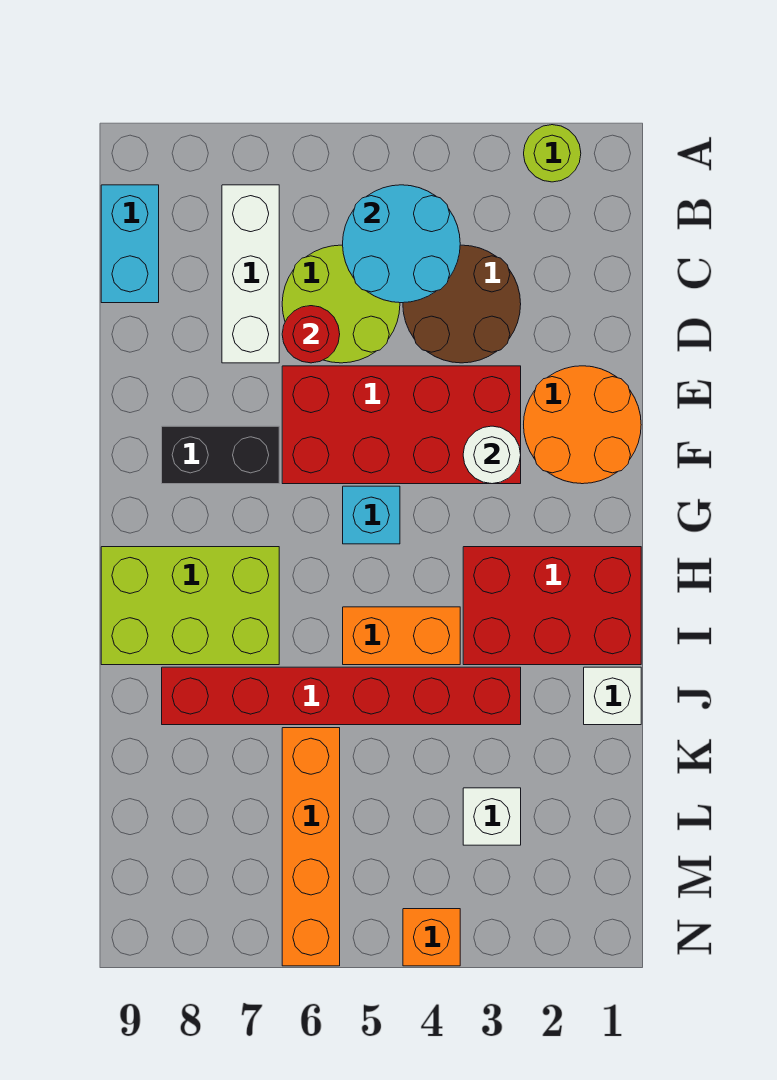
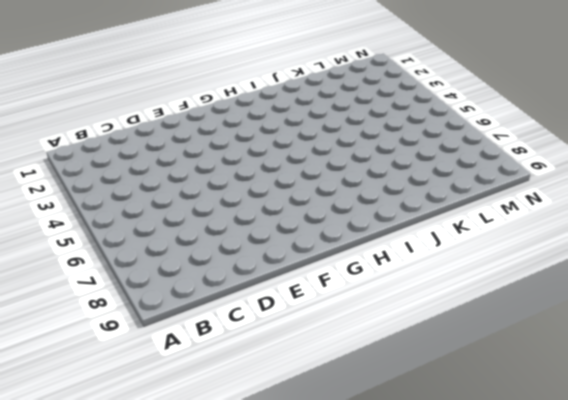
none -> lime 1x1 round brick [524,125,581,182]
none -> white 1x3 brick [222,185,279,363]
none -> cyan 1x2 brick [101,185,159,303]

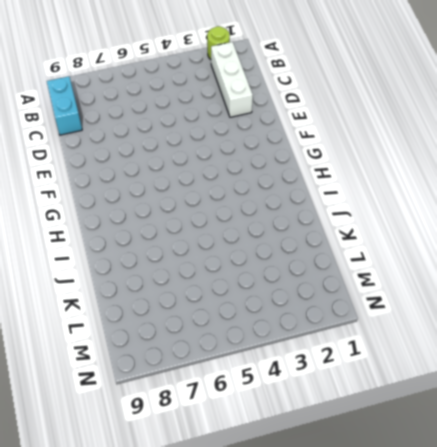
white 1x3 brick [211,42,253,117] -> white 1x3 brick moved to [222,185,279,363]
none -> brown 2x2 round brick [403,245,521,363]
none -> lime 2x2 round brick [282,245,400,363]
none -> orange 2x2 round brick [524,366,641,484]

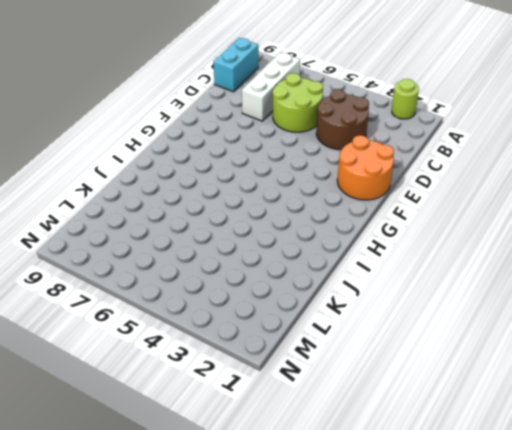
none -> red 2x4 brick [282,366,521,484]
none -> black 1x2 brick [162,426,279,484]
none -> cyan 1x1 brick [343,486,400,544]

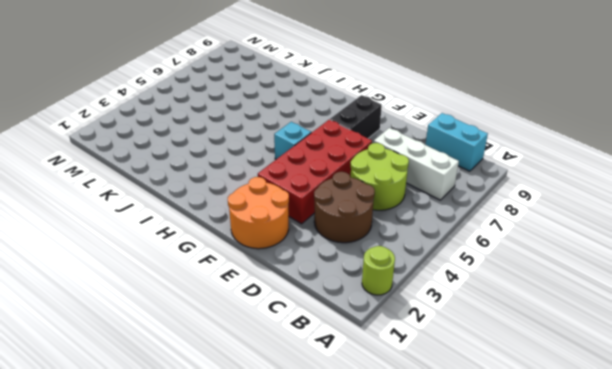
none -> red 2x3 brick [463,547,641,665]
none -> lime 2x3 brick [101,547,279,665]
none -> orange 1x2 brick [343,607,460,665]

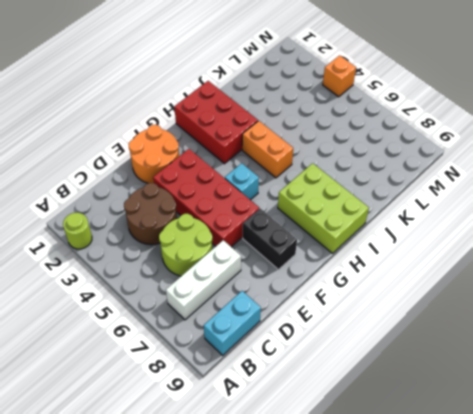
none -> white 1x1 brick [584,667,641,725]
none -> red 1x6 brick [162,667,521,725]
none -> orange 1x4 brick [282,728,340,966]

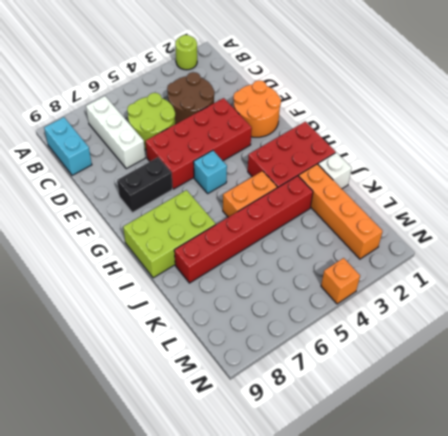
orange 1x4 brick [299,164,383,259] -> orange 1x4 brick moved to [282,728,340,966]
none -> white 1x1 brick [463,788,521,845]
none -> cyan 2x2 round brick [343,185,460,303]
none -> red 1x1 round brick [282,306,340,363]

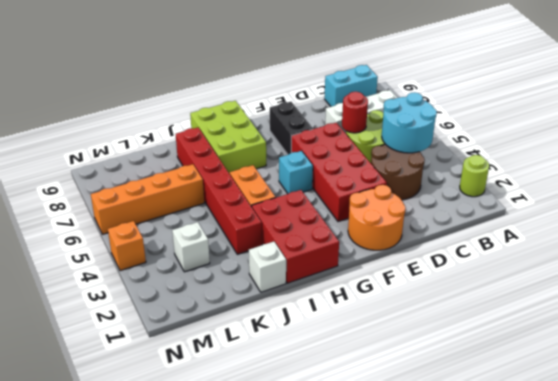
none -> white 1x1 round brick [463,426,521,484]

